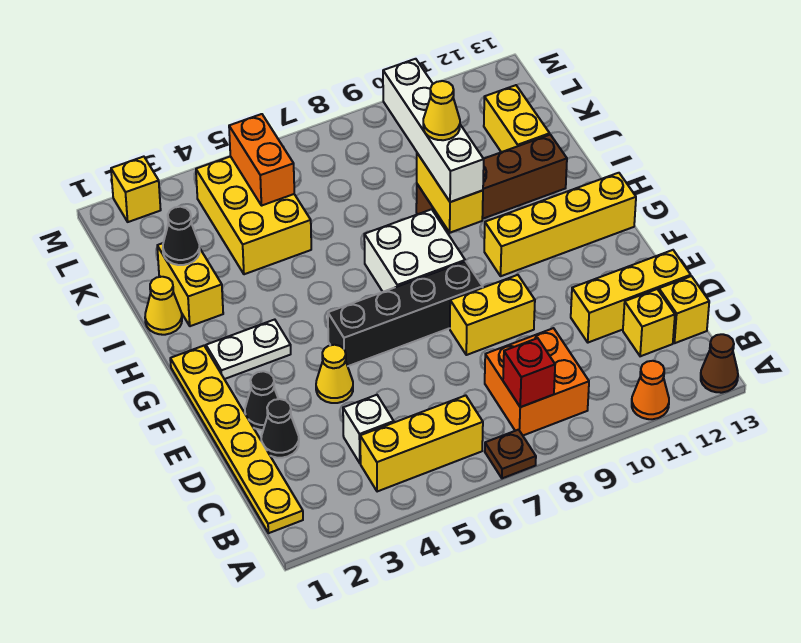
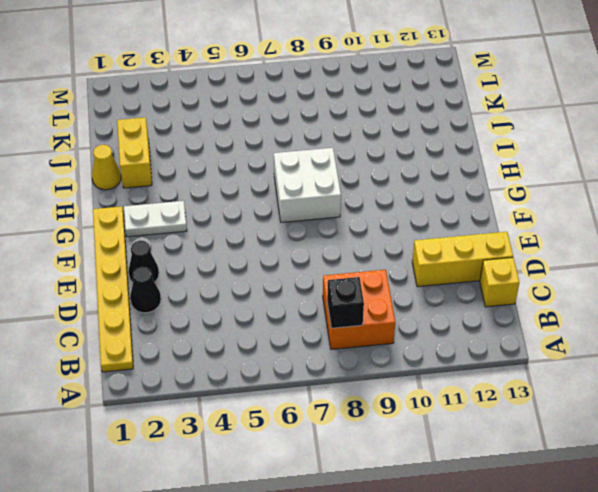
black 1x1 brick [327,277,364,328] -> red 1x1 brick [503,338,555,407]
none -> brown 1x1 plate [485,430,536,478]
none -> orange 1x1 cone [632,361,669,419]
none -> brown 1x1 cone [701,334,738,393]
none -> yellow 1x3 brick [360,395,483,492]

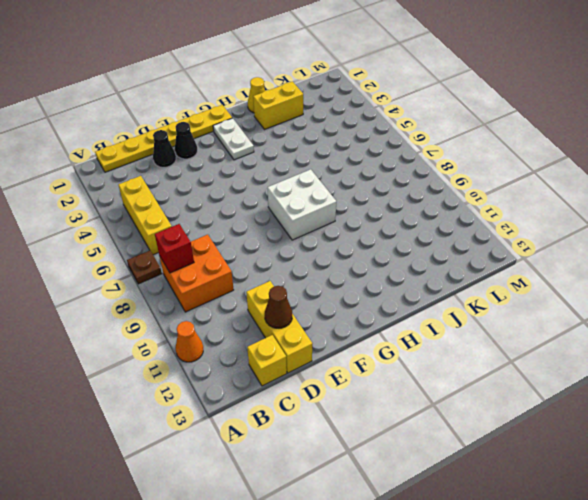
brown 1x1 cone [265,286,292,328] -> brown 1x1 cone moved to [701,334,738,393]
none -> white 1x1 brick [343,395,394,463]
none -> yellow 1x1 brick [623,289,675,356]
none -> yellow 1x1 cone [316,345,353,403]
none -> yellow 1x2 brick [450,275,535,355]

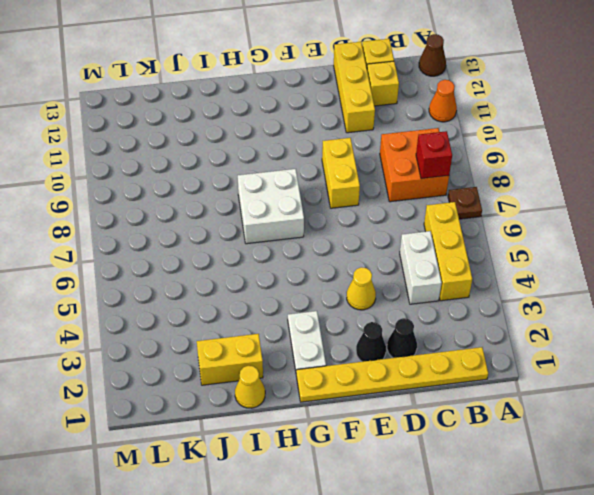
white 1x2 brick [400,231,442,304] -> white 1x1 brick [343,395,394,463]
none -> black 1x4 brick [328,261,483,366]
none -> yellow 1x4 brick [484,173,636,276]
none -> brown 1x4 brick [416,135,567,232]
none -> yellow 2x3 brick [196,156,311,274]

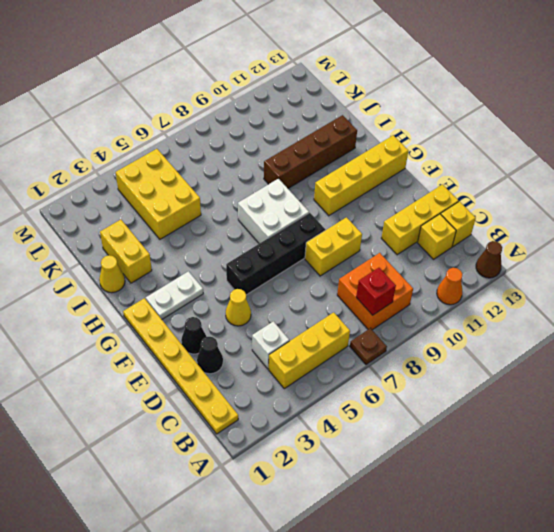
none -> yellow 1x2 brick [484,85,550,152]
none -> yellow 1x1 brick [111,157,161,222]
none -> yellow 1x2 brick [417,153,483,233]
none -> black 1x1 cone [163,207,200,265]

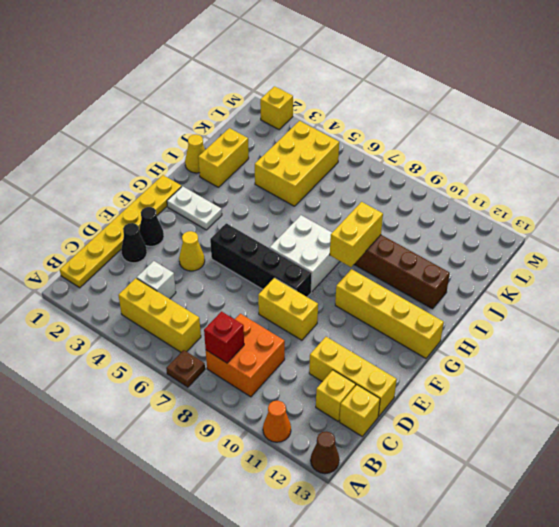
none -> yellow 1x2 brick [484,85,550,152]
none -> black 1x1 cone [163,207,200,265]
none -> orange 1x2 brick [229,114,294,206]
none -> white 1x4 brick [383,59,484,202]

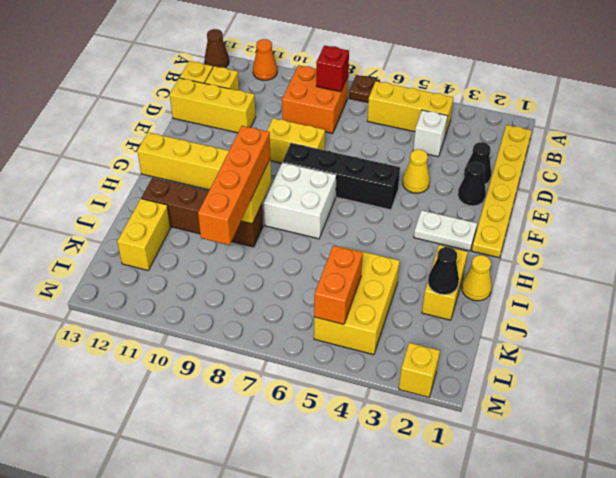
orange 1x4 brick [198,126,270,245] -> white 1x4 brick [383,59,484,202]
none -> yellow 1x1 cone [423,81,460,140]

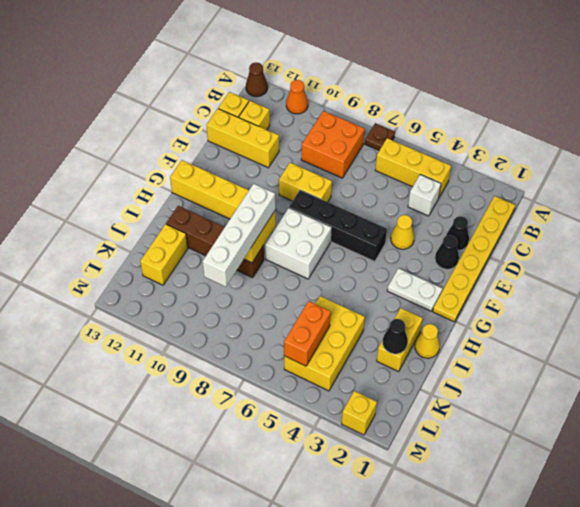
none -> red 1x1 brick [503,338,555,407]
none -> yellow 1x1 cone [423,81,460,140]

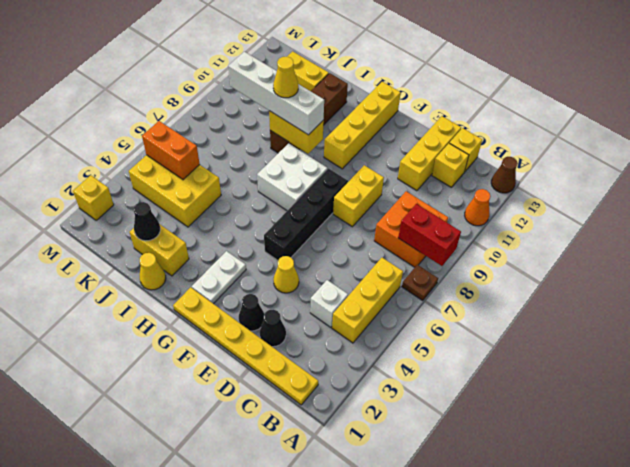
red 1x2 brick [398,204,461,266] -> red 1x1 brick [503,338,555,407]

